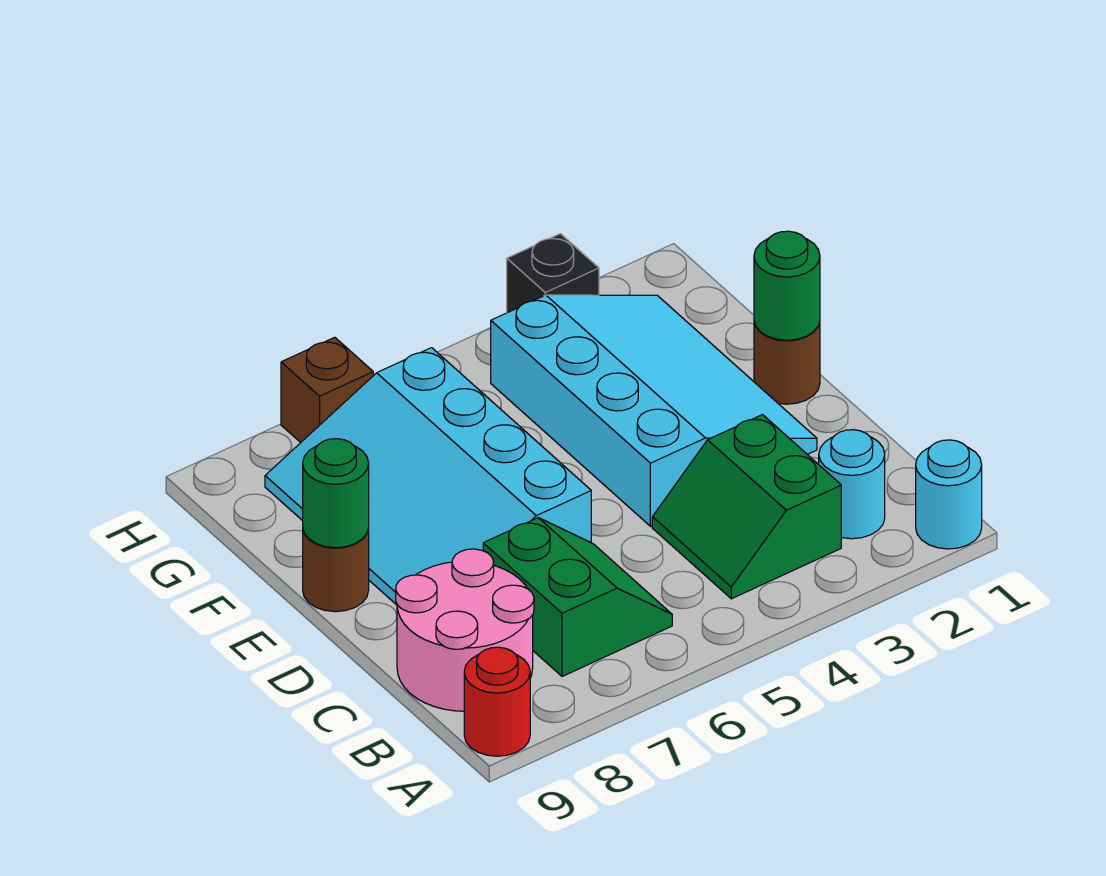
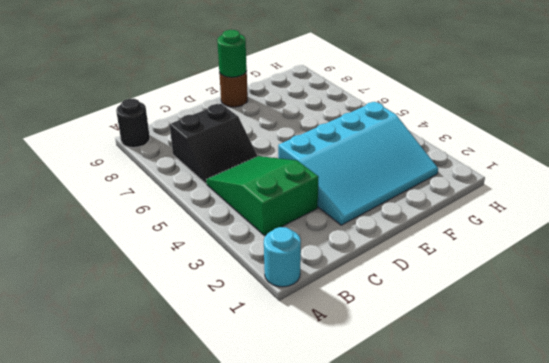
black 1x1 round brick [116,99,150,148] -> red 1x1 round brick [464,647,530,756]
green 2x3 slope [206,156,318,235] -> green 2x2 slope [652,415,841,599]
black 2x2 slope [169,104,257,184] -> green 2x2 slope [483,518,672,676]
none -> cyan 1x1 round brick [819,430,885,539]
none -> pink 2x2 round brick [396,549,534,711]
none -> cyan 3x4 slope [265,348,591,605]

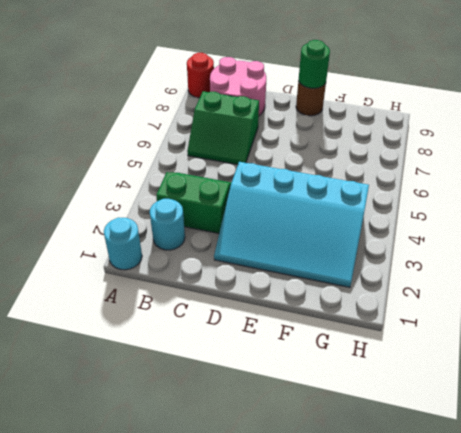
none -> cyan 3x4 slope [265,348,591,605]
none -> brown 1x1 round brick [754,322,820,404]
none -> black 1x1 brick [507,234,599,313]

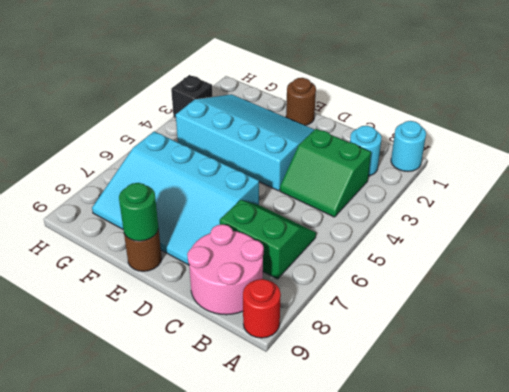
none -> brown 1x1 brick [281,337,373,443]
none -> green 1x1 round brick [754,231,820,340]

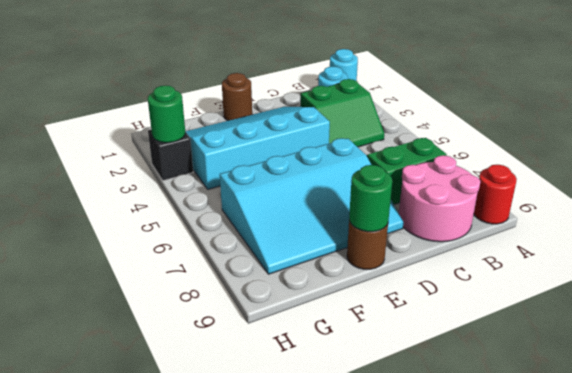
green 1x1 round brick [148,86,185,143] -> green 1x1 round brick moved to [754,231,820,340]
none -> brown 1x1 brick [281,337,373,443]

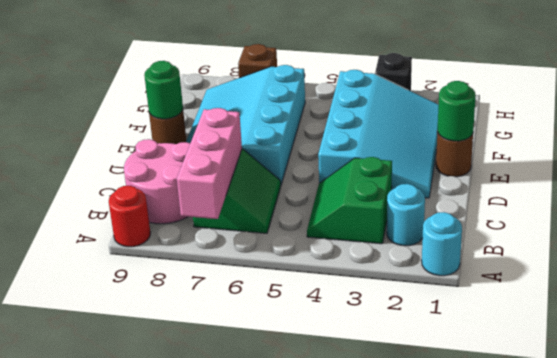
pink 1x3 brick [177,108,242,219] -> none

